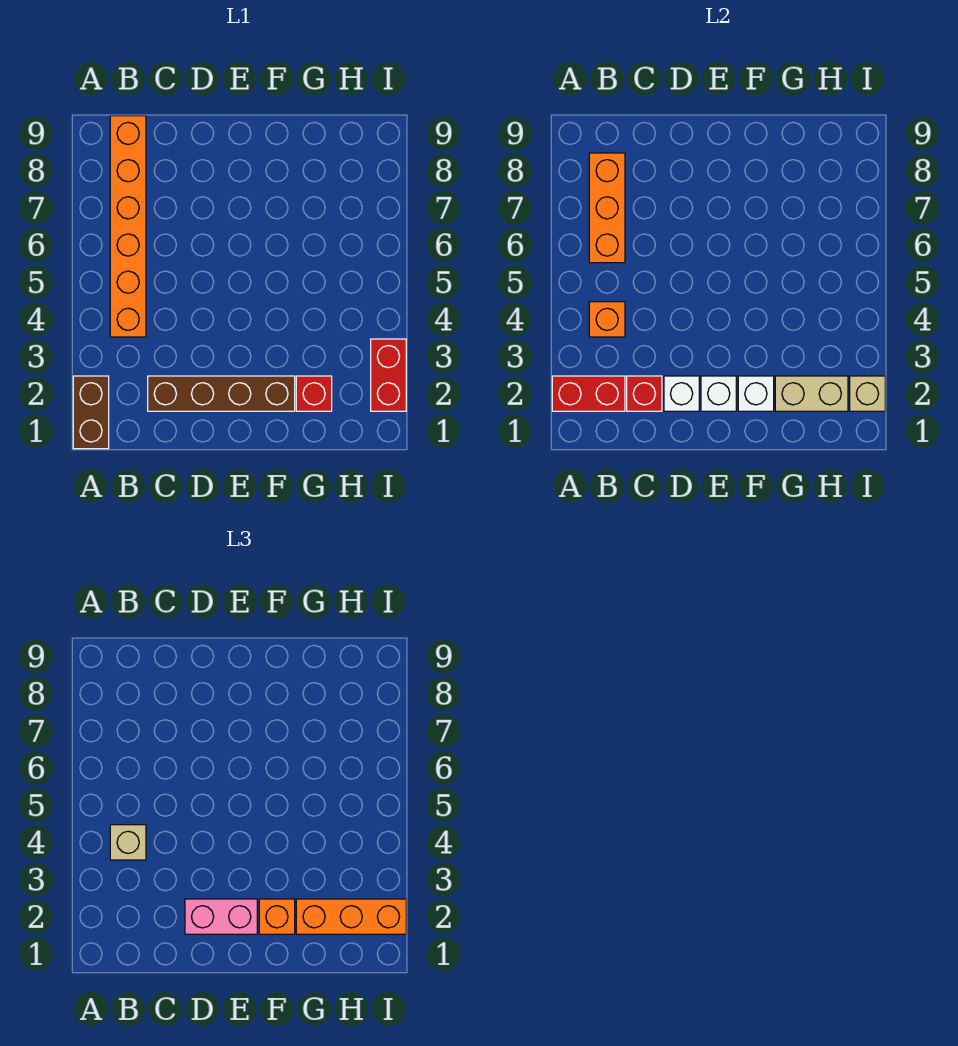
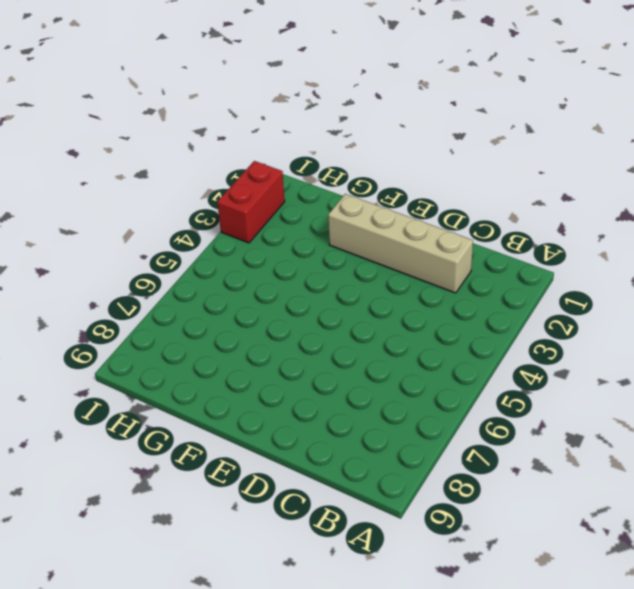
tan 1x4 brick [328,194,473,293] -> brown 1x4 brick [148,376,295,411]
none -> brown 1x2 brick [73,376,109,449]
none -> orange 1x6 brick [110,116,146,337]
none -> red 1x1 brick [296,376,332,411]

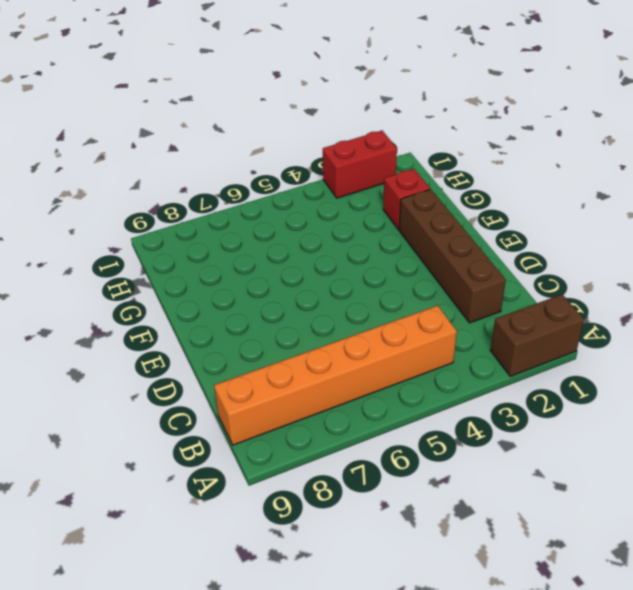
none -> red 1x2 brick [552,376,625,411]
none -> orange 1x1 brick [589,302,625,337]
none -> orange 1x3 brick [589,153,625,263]

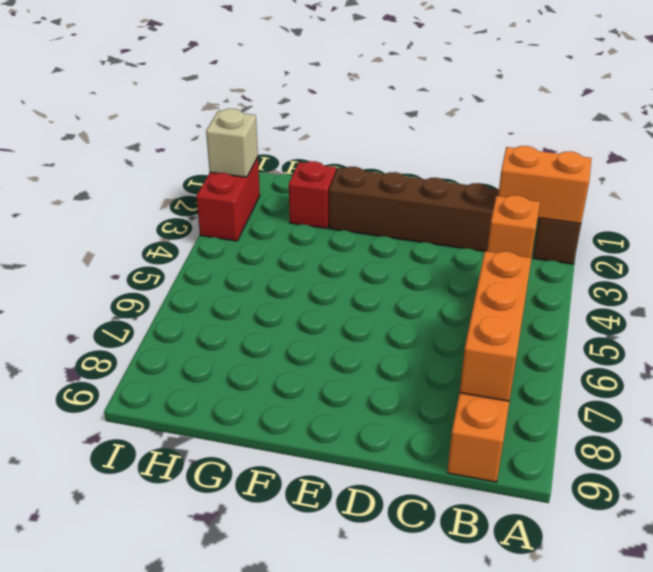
orange 1x2 brick [498,146,592,224] -> red 1x2 brick [552,376,625,411]
none -> red 1x1 brick [627,376,662,411]
none -> white 1x1 brick [664,376,699,411]
none -> white 1x1 brick [701,376,736,411]

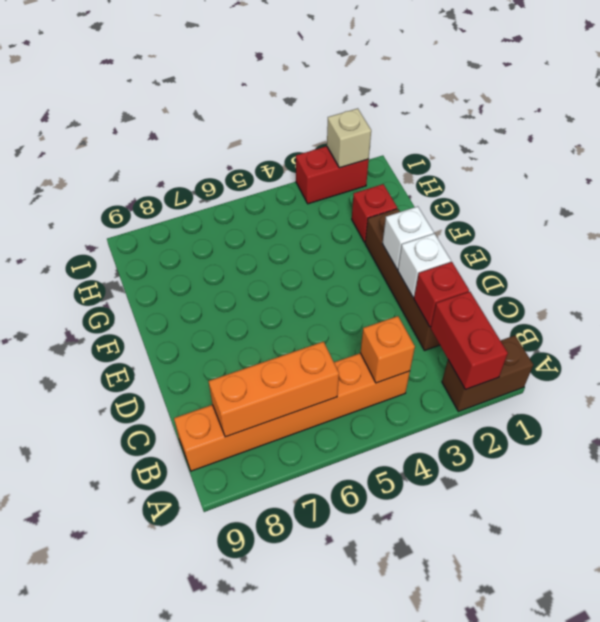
none -> white 1x1 brick [738,376,774,411]
none -> tan 1x2 brick [775,376,848,411]
none -> tan 1x1 brick [110,825,146,860]

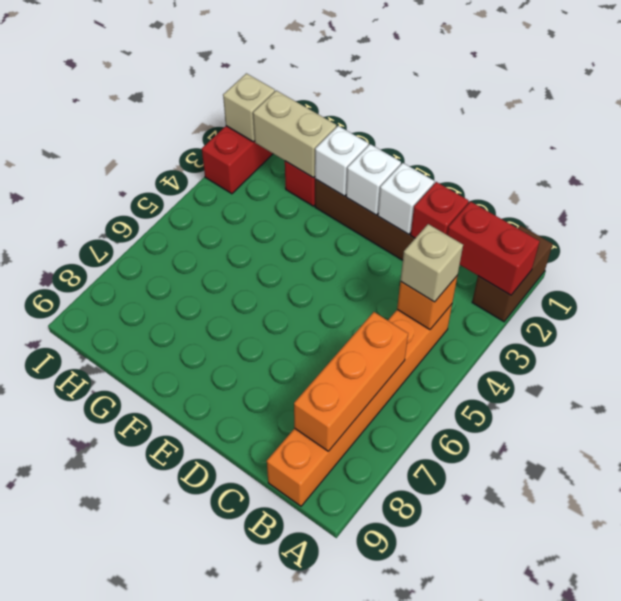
none -> pink 1x2 brick [185,899,257,934]
none -> orange 1x1 brick [259,899,295,934]
none -> orange 1x3 brick [296,899,406,934]

